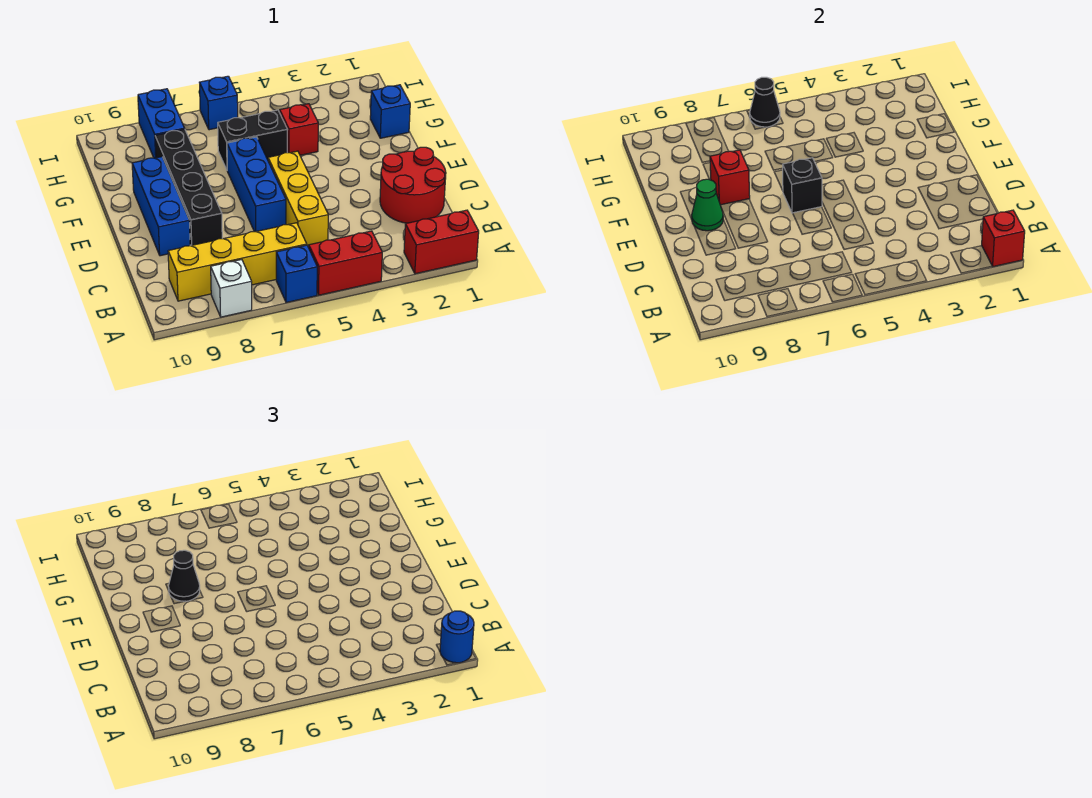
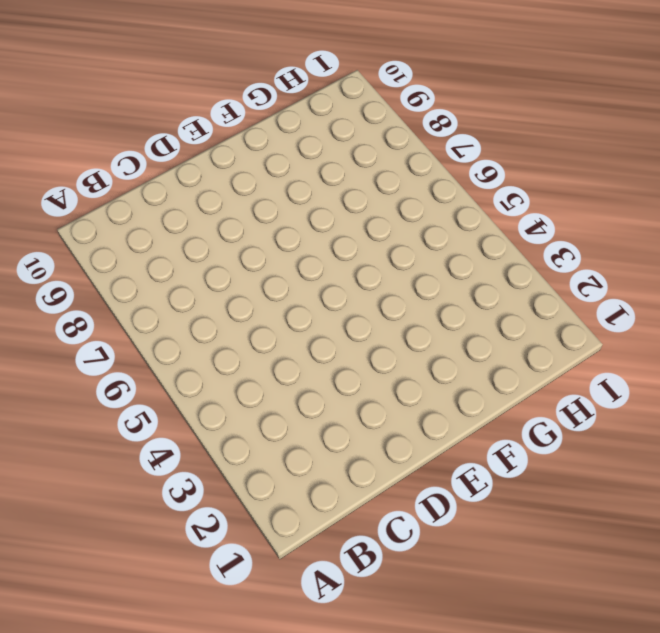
none -> red 1x2 brick [404,210,479,274]
none -> red 1x2 brick [309,231,382,295]
none -> blue 1x1 brick [276,245,317,303]

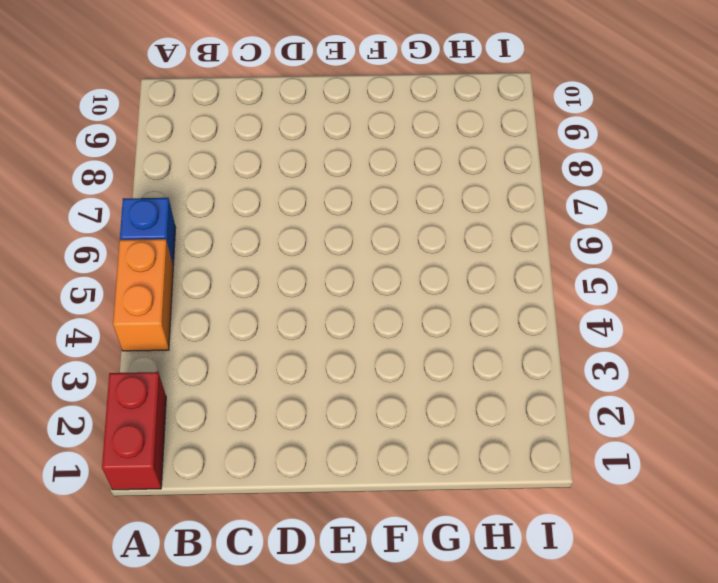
orange 1x2 brick [113,239,173,351] -> red 1x2 brick [309,231,382,295]
none -> white 1x1 brick [211,259,252,317]
none -> yellow 1x4 brick [168,223,307,301]
none -> red 2x2 round brick [380,147,446,223]

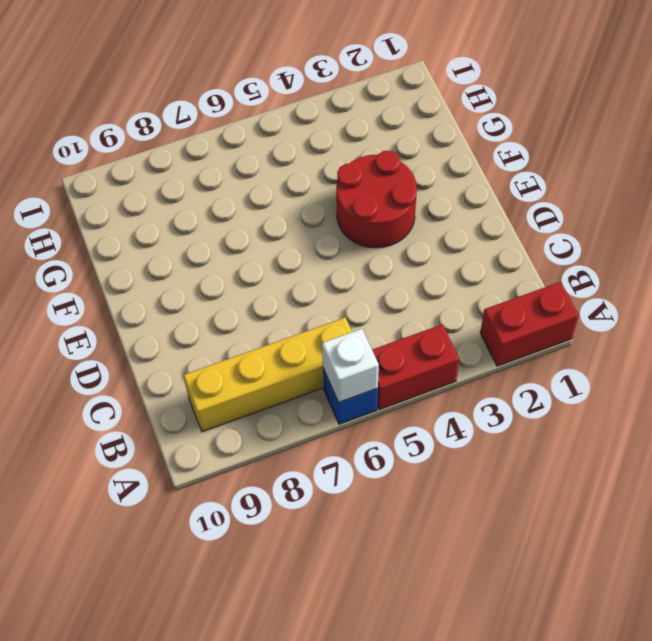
white 1x1 brick [322,329,379,402] -> white 1x1 brick moved to [211,259,252,317]
red 2x2 round brick [336,151,417,248] -> red 2x2 round brick moved to [380,147,446,223]
none -> yellow 1x3 brick [268,151,328,247]
none -> blue 1x3 brick [227,137,286,232]
none -> black 1x4 brick [155,129,222,246]

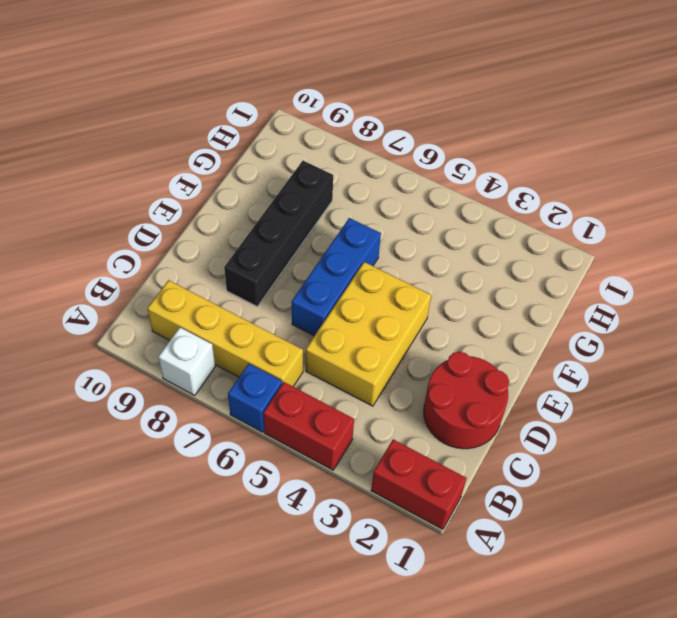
yellow 2x3 brick [306,262,431,406] -> yellow 1x3 brick [268,151,328,247]
none -> blue 1x3 brick [132,157,190,256]
none -> blue 1x1 brick [370,85,410,138]
none -> red 1x1 brick [280,104,318,155]

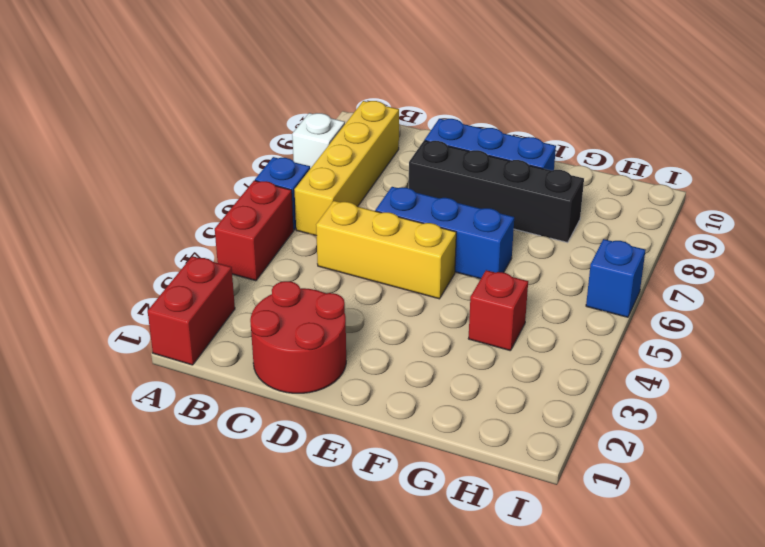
none -> blue 1x1 brick [370,85,410,138]
none -> black 1x2 brick [218,110,288,170]
none -> blue 1x2 brick [138,89,185,158]

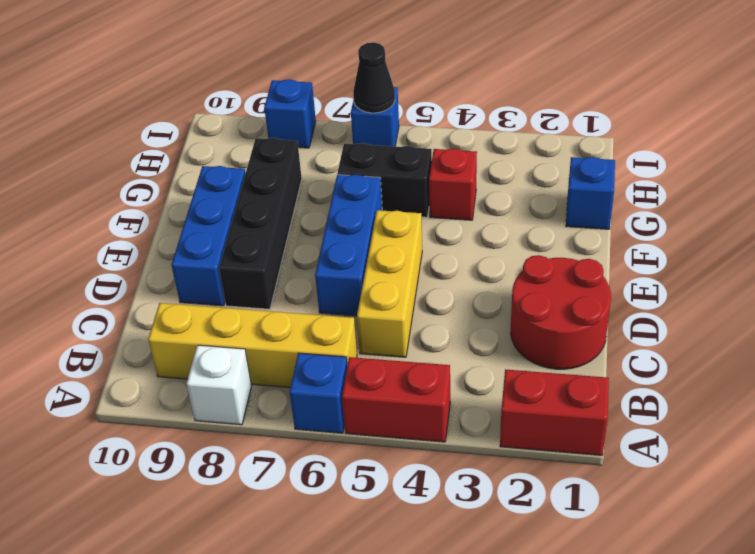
blue 1x1 brick [264,79,316,148] -> blue 1x2 brick [138,89,185,158]
none -> red 1x1 brick [982,210,1025,267]
none -> black 1x1 brick [783,158,822,213]
none -> green 1x1 cone [692,179,723,231]

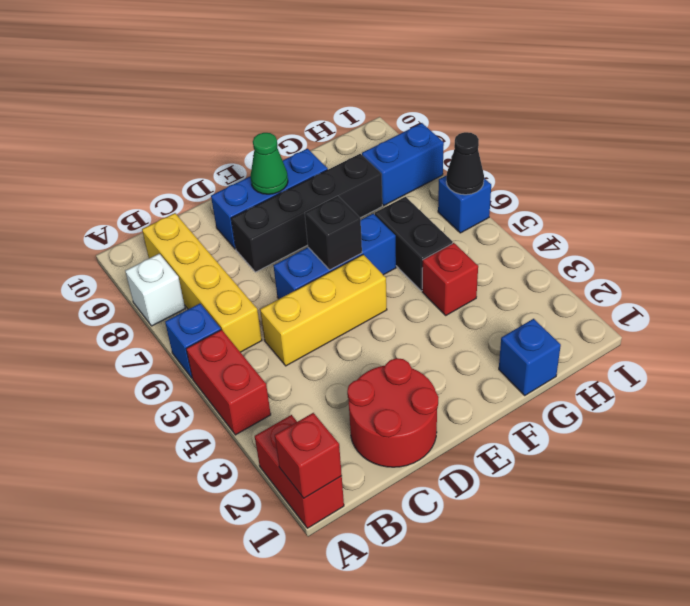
none -> red 1x1 brick [710,150,750,205]
none -> blue 1x1 round brick [440,611,474,663]
none -> black 1x1 cone [168,550,200,601]

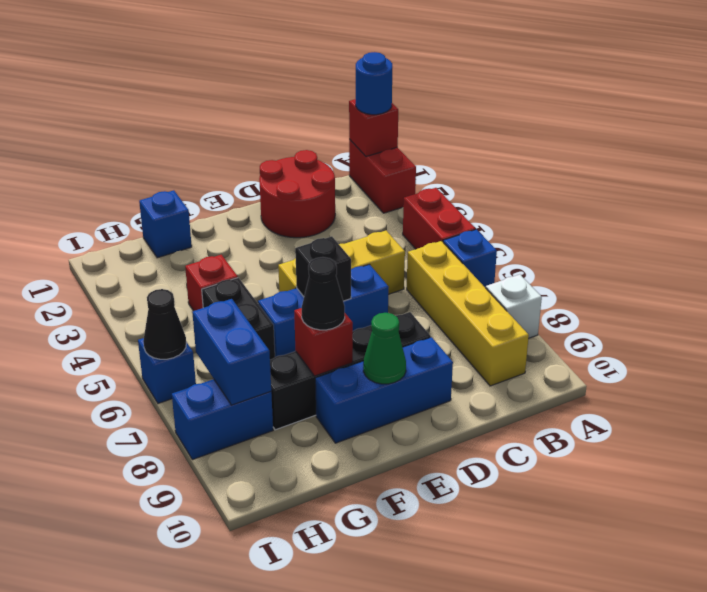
blue 1x2 brick [192,299,271,405] -> none

